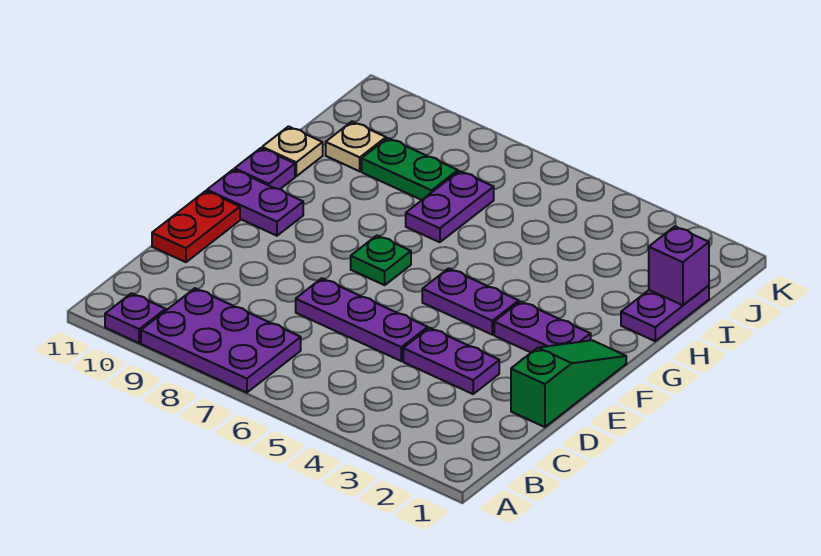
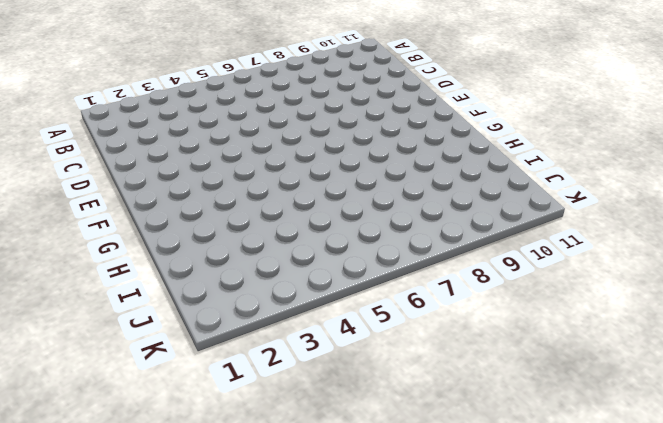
none -> purple 2x3 plate [141,288,301,393]
none -> purple 1x1 plate [105,293,166,343]
none -> green 1x3 slope [511,340,626,427]

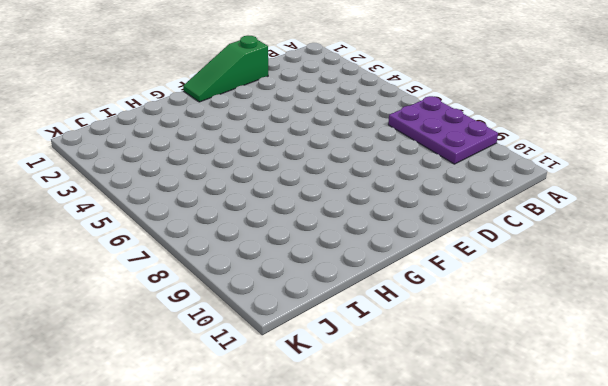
none -> purple 1x1 plate [105,293,166,343]
none -> purple 1x2 plate [403,328,499,394]
none -> purple 1x3 plate [296,278,428,361]

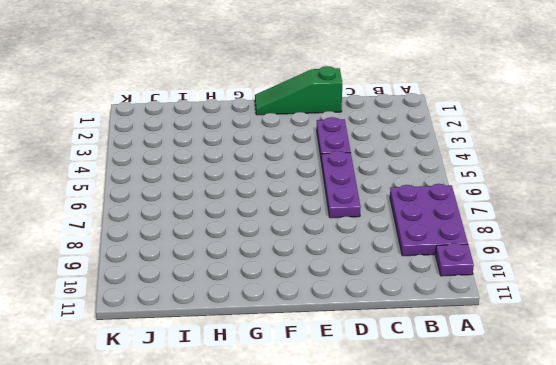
none -> red 1x2 plate [152,191,240,262]
none -> purple 1x2 plate [494,301,591,352]
none -> purple 1x2 plate [422,268,519,335]

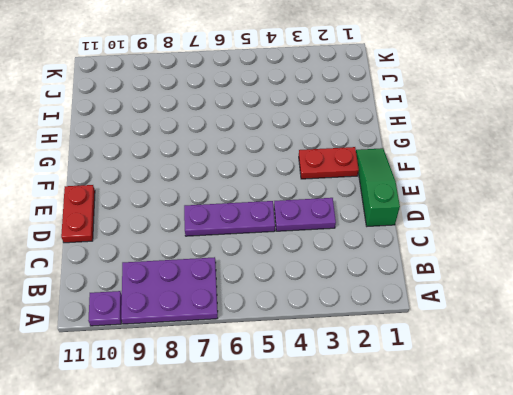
red 1x2 plate [299,147,359,179] -> purple 1x2 plate [494,301,591,352]
none -> purple 1x2 plate [422,268,519,335]
none -> green 1x1 plate [351,236,411,285]
none -> purple 1x2 plate [207,169,303,236]

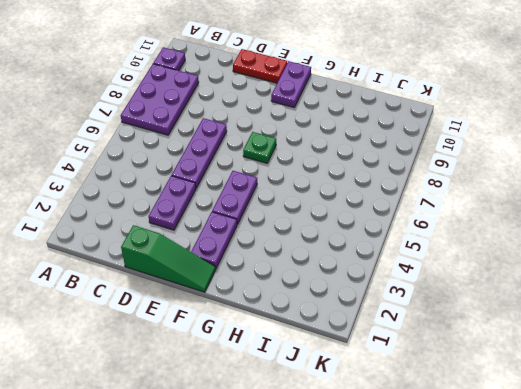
none -> purple 1x1 plate [235,148,295,189]
none -> purple 1x2 plate [621,285,709,341]
none -> purple 1x2 plate [406,171,494,242]

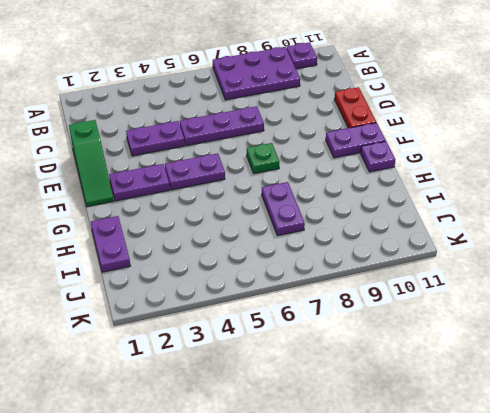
none -> tan 1x1 plate [262,127,323,176]
none -> green 1x2 plate [362,138,458,200]
none -> tan 1x1 plate [326,122,386,171]

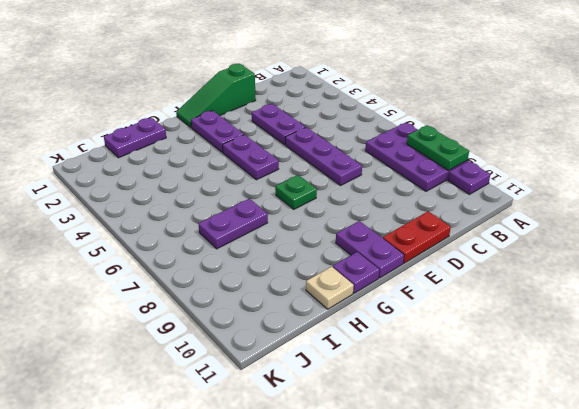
green 1x2 plate [407,125,469,171] -> green 1x2 plate moved to [362,138,458,200]
none -> tan 1x1 plate [326,122,386,171]
none -> purple 1x1 brick [649,226,709,305]

